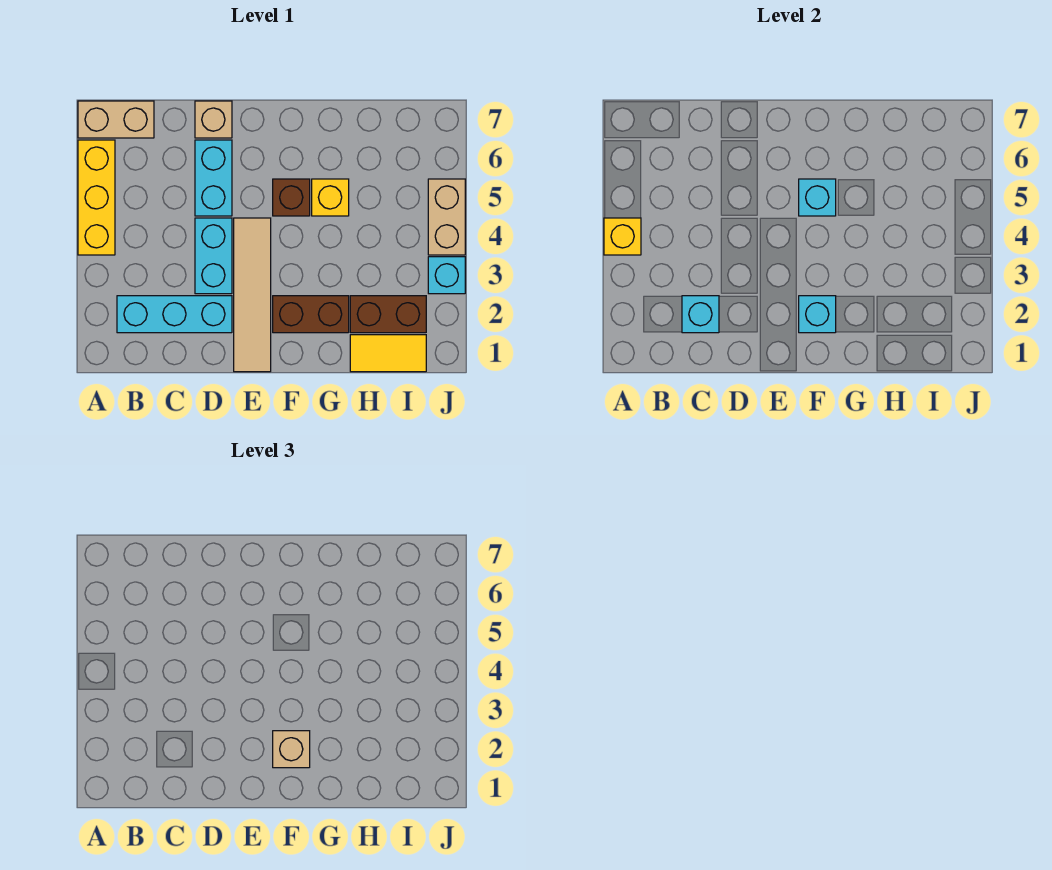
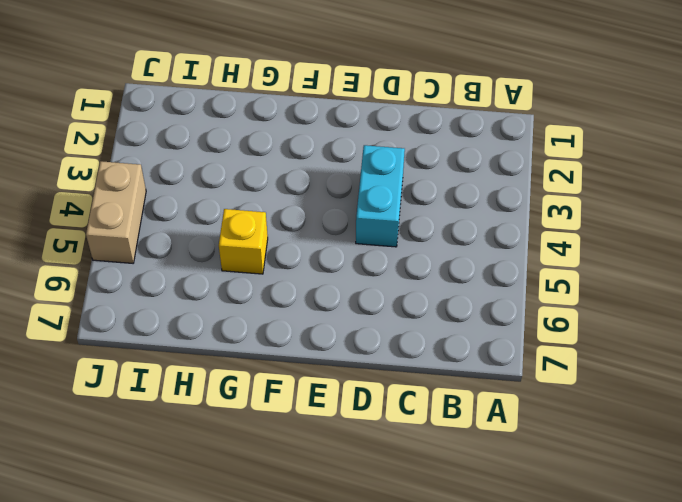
none -> yellow 1x3 brick [78,140,115,255]
none -> tan 1x2 brick [78,101,154,138]
none -> cyan 1x3 brick [117,296,232,333]

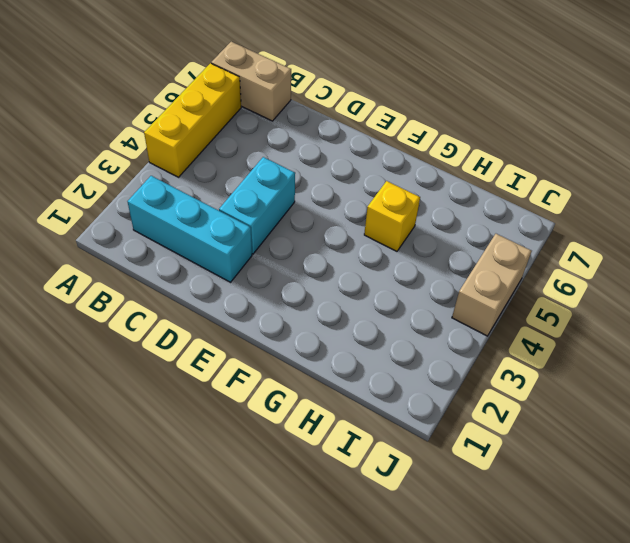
none -> cyan 1x2 brick [195,140,232,216]
none -> tan 1x1 brick [195,101,232,138]
none -> tan 1x4 tile [234,218,271,372]

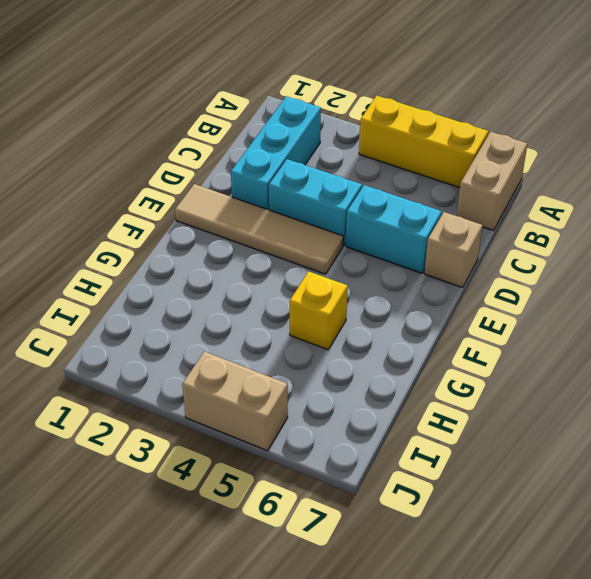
none -> brown 1x2 brick [273,296,349,333]
none -> brown 1x1 brick [273,179,310,216]
none -> yellow 1x2 tile [350,335,426,372]

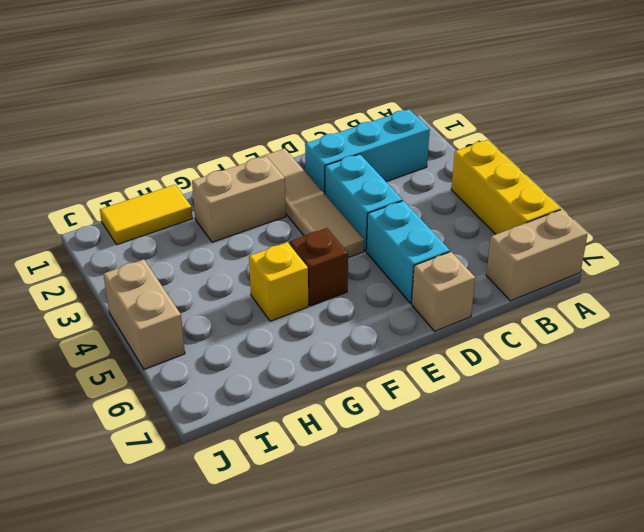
tan 1x2 brick [192,156,286,242] -> brown 1x2 brick [273,296,349,333]
none -> brown 1x2 brick [350,296,426,333]
none -> cyan 1x1 brick [428,257,465,294]
none -> yellow 1x1 brick [604,218,641,255]

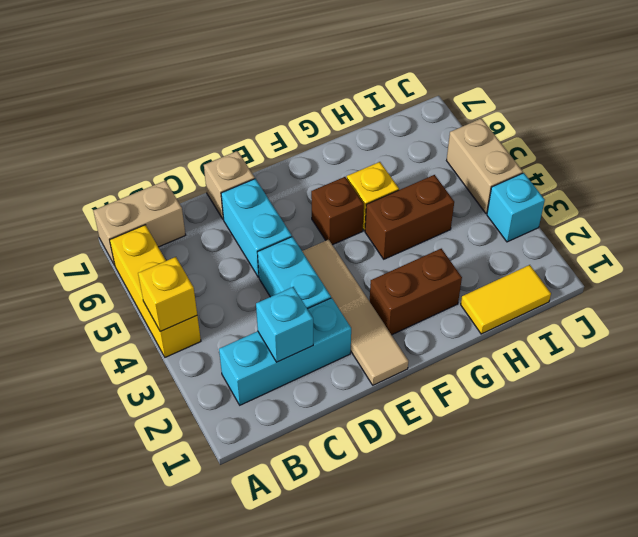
brown 1x2 brick [365,175,454,259] -> brown 1x2 brick moved to [350,296,426,333]
none -> cyan 1x1 brick [799,296,836,333]
none -> cyan 1x1 brick [799,179,836,216]
none -> tan 1x1 brick [273,731,310,768]

